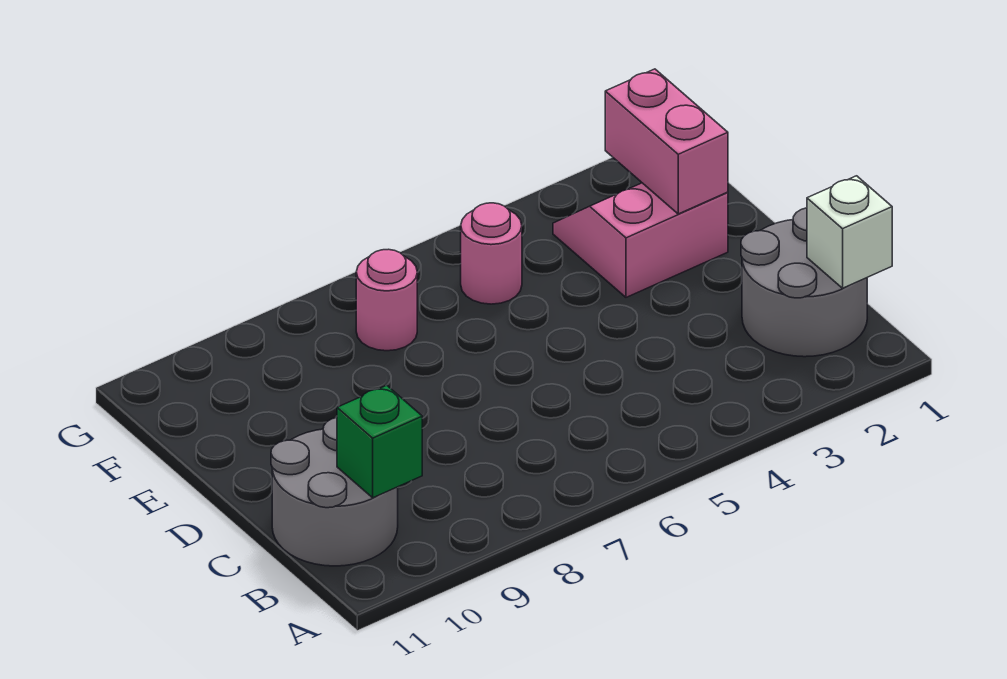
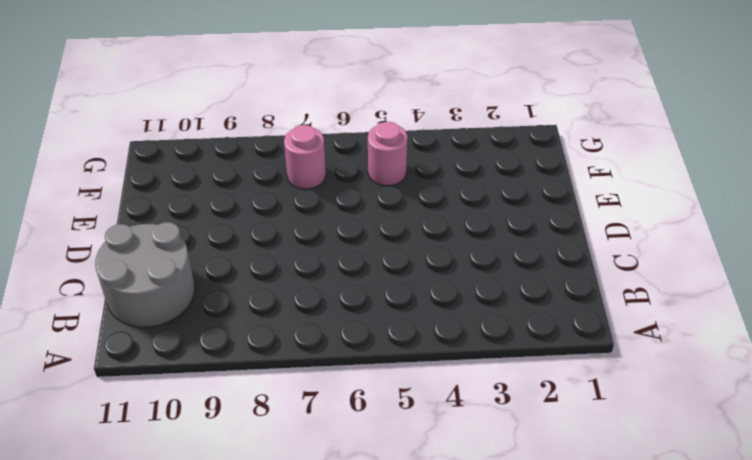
none -> grey 2x2 round brick [741,208,867,357]
none -> pink 2x2 slope [553,183,728,297]

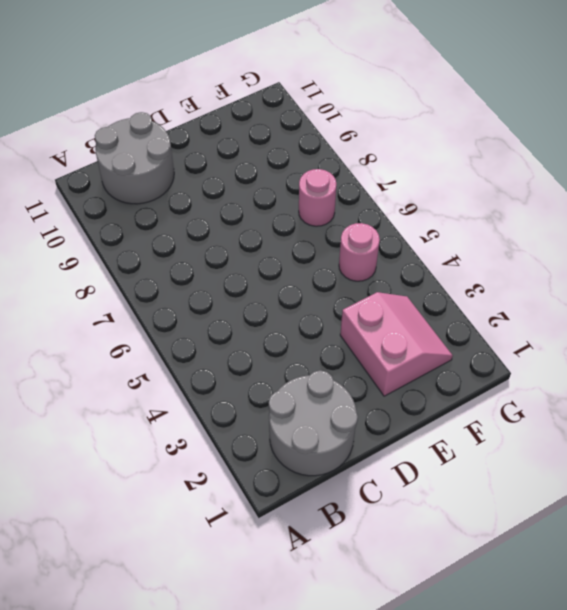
none -> white 1x1 brick [807,176,892,288]
none -> green 1x1 brick [337,385,422,498]

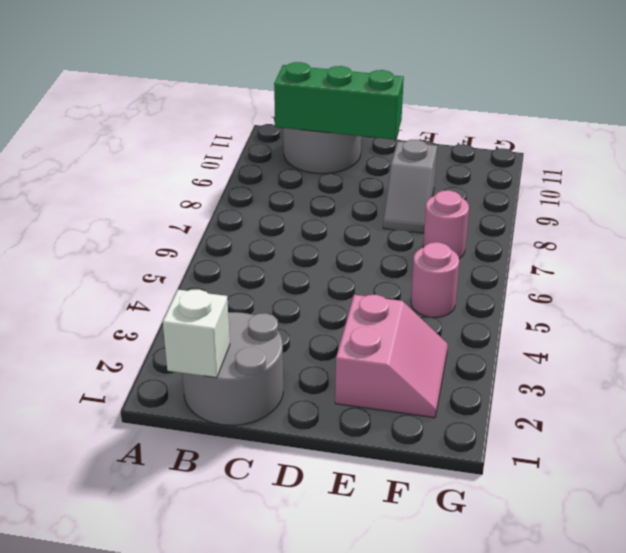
green 1x3 brick [274,62,404,140] -> green 1x1 brick [337,385,422,498]
grey 1x2 slope [383,140,437,233] -> none
none -> pink 1x2 brick [605,69,728,214]

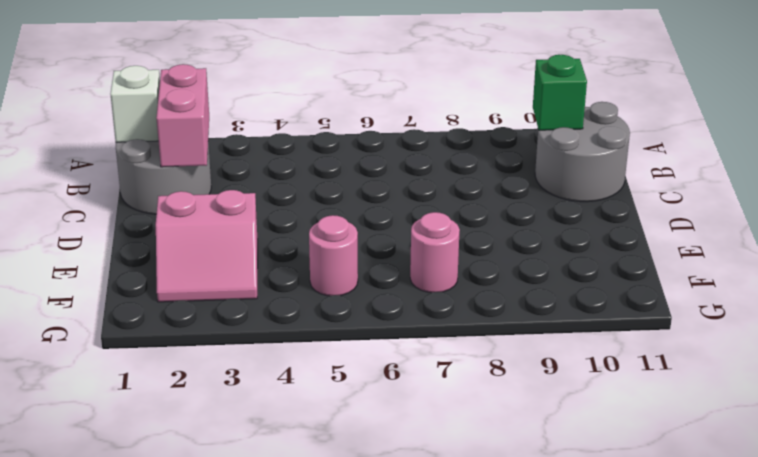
pink 1x2 brick [156,64,209,167] -> pink 1x2 brick moved to [605,69,728,214]

